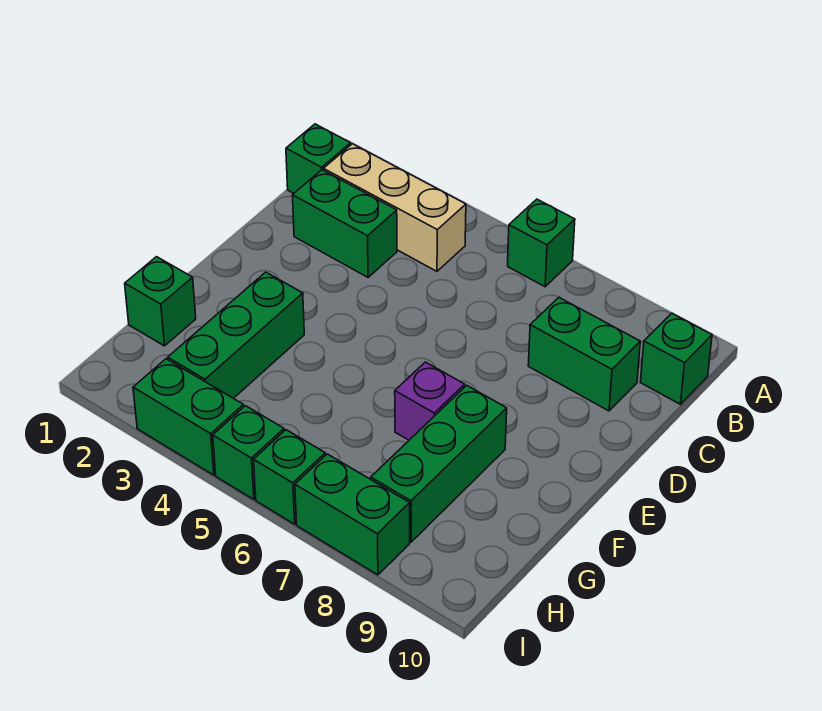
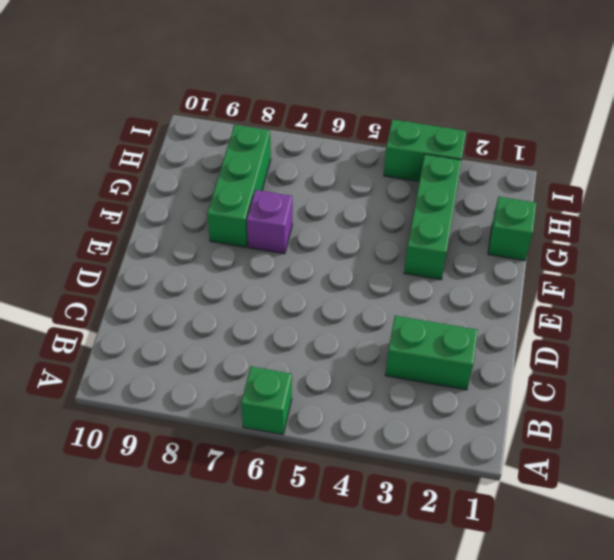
none -> green 1x1 brick [286,124,351,193]
none -> tan 1x3 brick [323,144,466,271]
none -> green 1x1 brick [640,313,712,404]

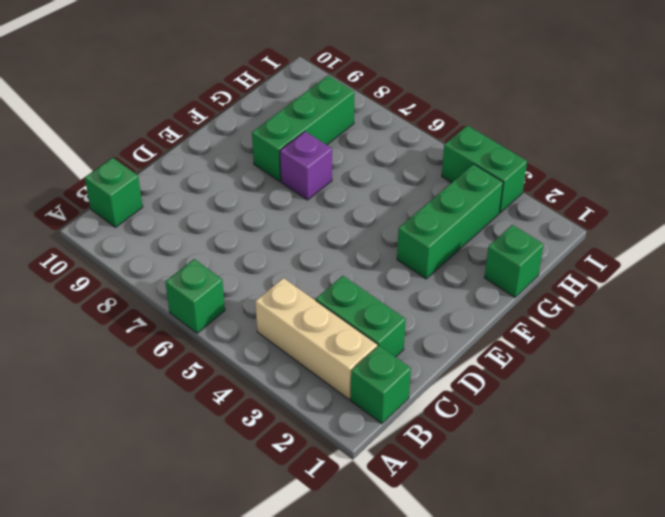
none -> green 1x2 brick [528,297,640,411]
none -> green 1x1 brick [213,406,284,499]
none -> green 1x1 brick [254,430,325,524]

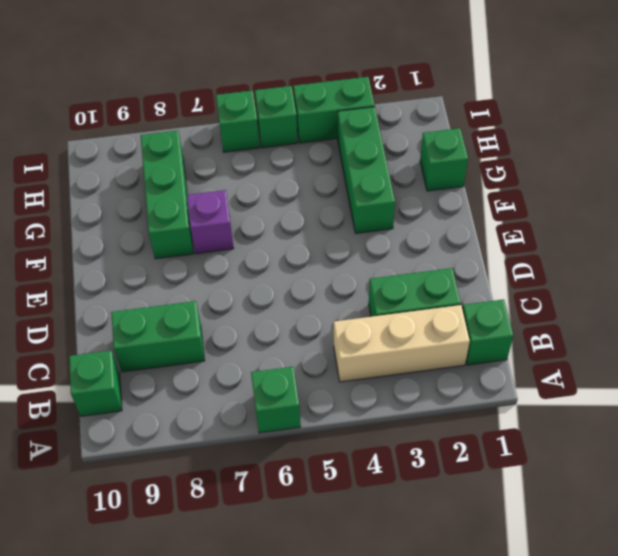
none -> green 1x2 brick [295,454,410,575]

